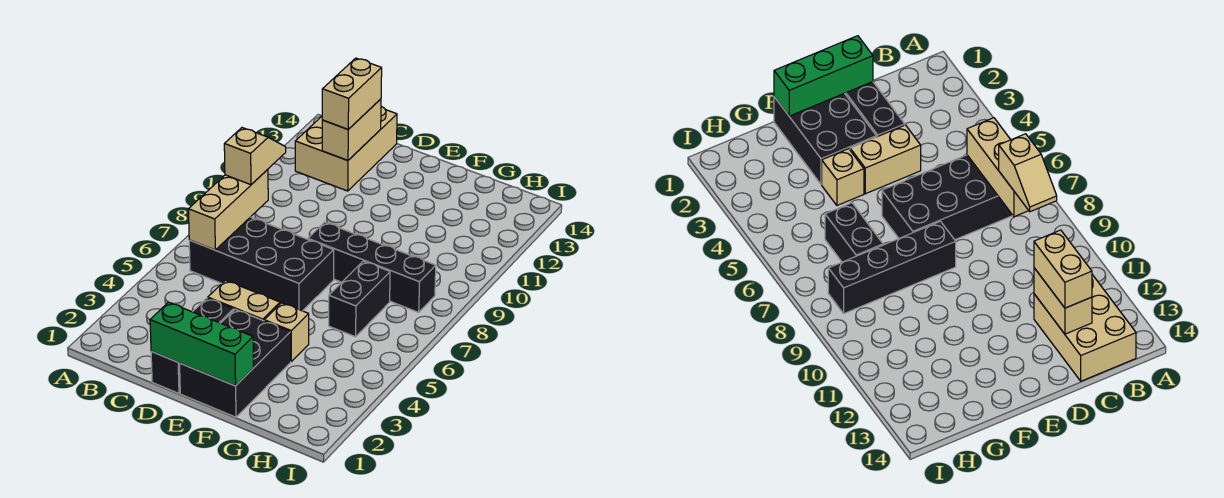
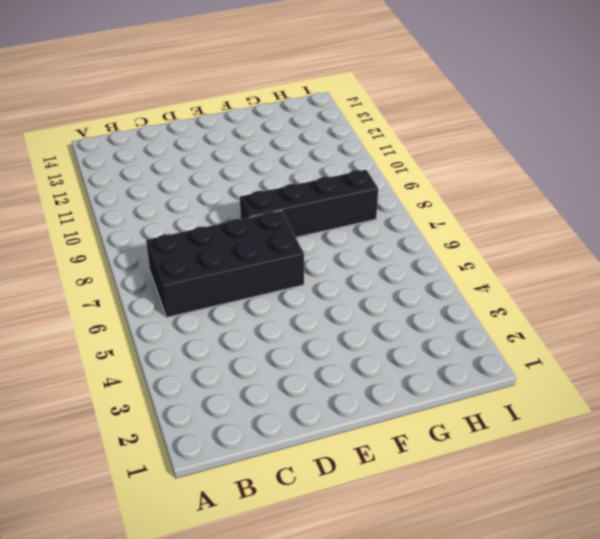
none -> tan 2x3 brick [295,106,397,191]
none -> black 1x3 brick [151,298,234,393]
none -> tan 1x2 brick [208,280,280,321]

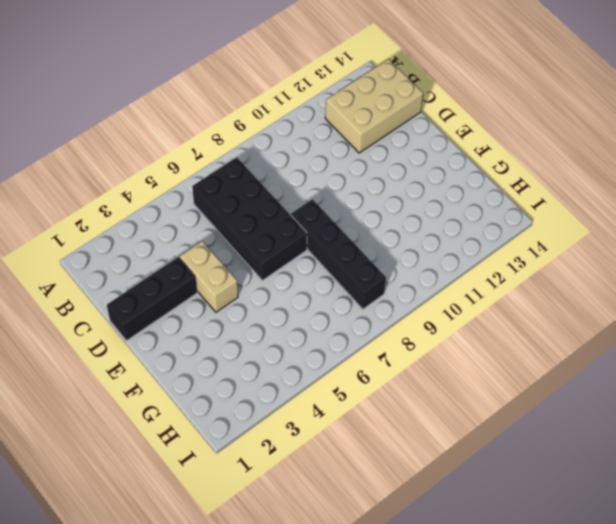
none -> black 2x3 brick [180,309,291,417]
none -> tan 1x1 brick [264,303,309,361]
none -> black 1x2 brick [329,261,390,337]

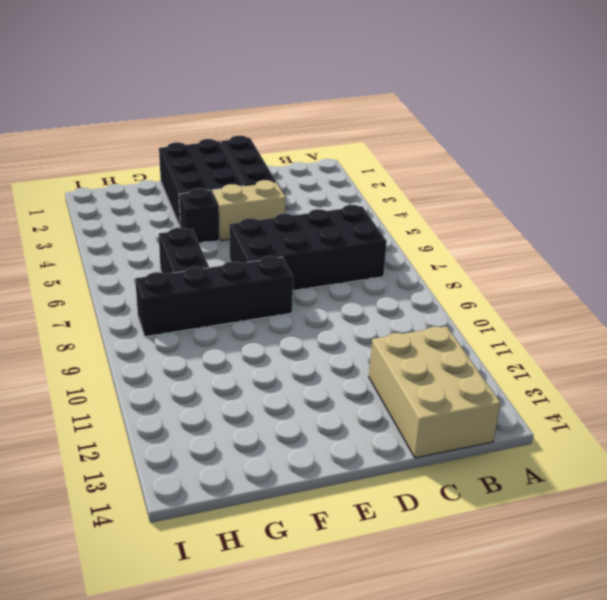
black 1x1 brick [179,188,219,243] -> tan 1x1 brick [264,303,309,361]
none -> tan 1x3 brick [189,169,268,250]
none -> tan 1x2 brick [322,99,381,160]
none -> green 1x3 brick [150,302,254,386]

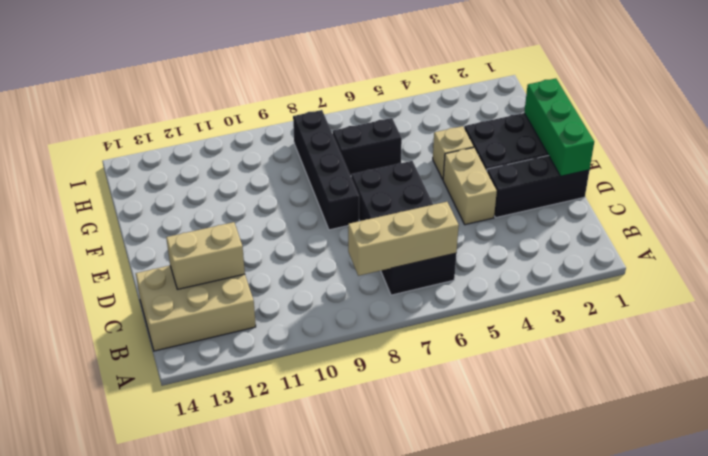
none -> tan 1x2 slope [224,128,286,185]
none -> tan 1x2 brick [322,58,382,129]

